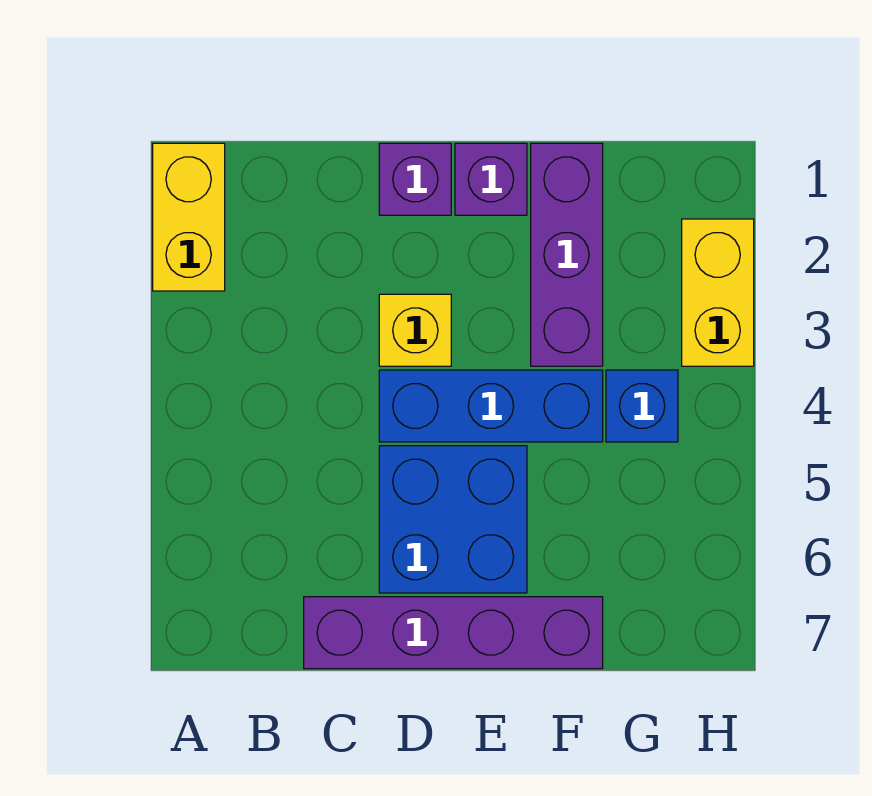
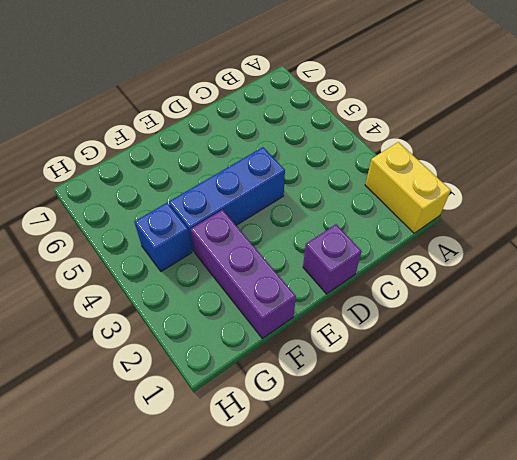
none -> purple 1x4 brick [304,597,603,669]
none -> yellow 1x1 brick [379,294,451,366]

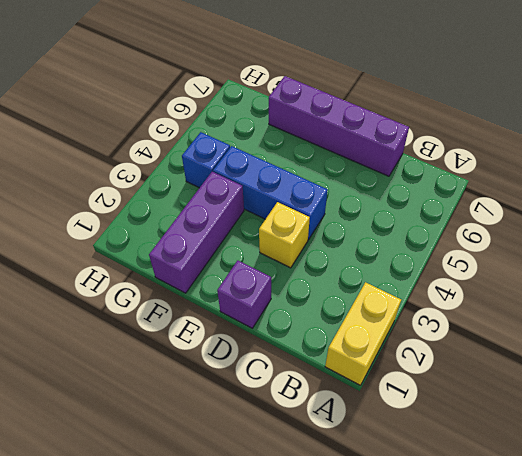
none -> blue 2x2 brick [379,446,527,593]
none -> purple 1x1 brick [455,143,527,215]

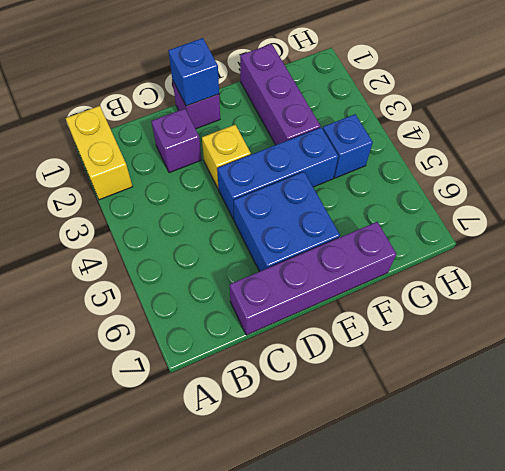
purple 1x1 brick [151,109,202,173] -> purple 1x1 brick moved to [455,143,527,215]
blue 1x1 brick [168,38,219,106] -> none
none -> yellow 1x2 brick [682,219,754,366]

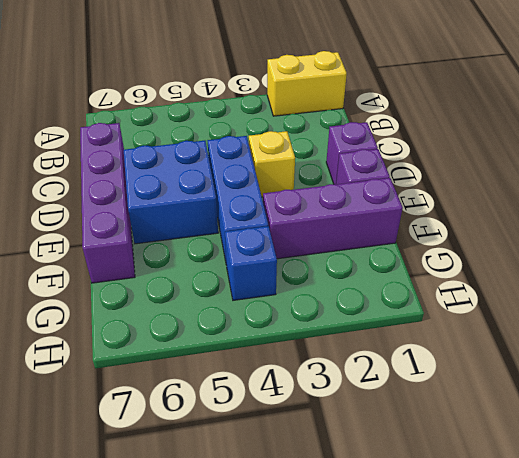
none -> yellow 1x2 brick [682,219,754,366]

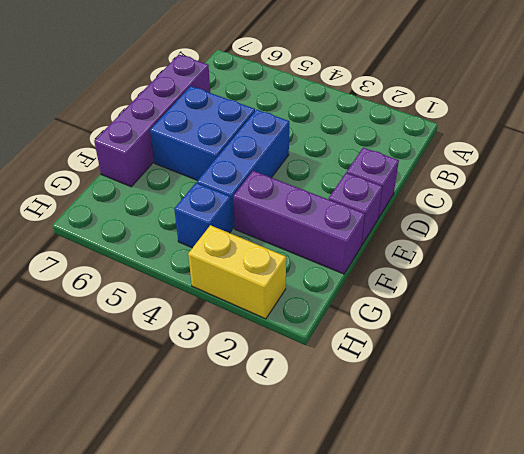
none -> yellow 1x2 brick [153,143,225,291]
none -> yellow 1x1 brick [379,294,451,366]

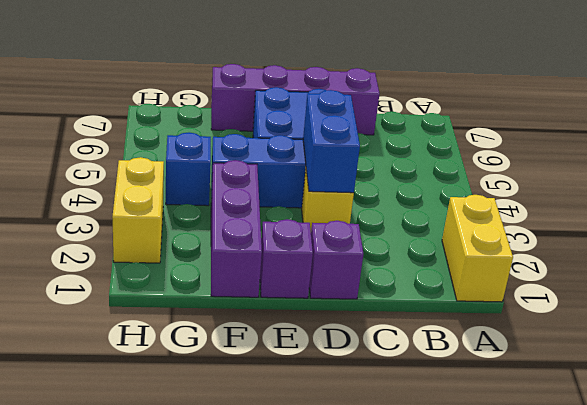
blue 1x2 brick [303,90,360,193] -> none

